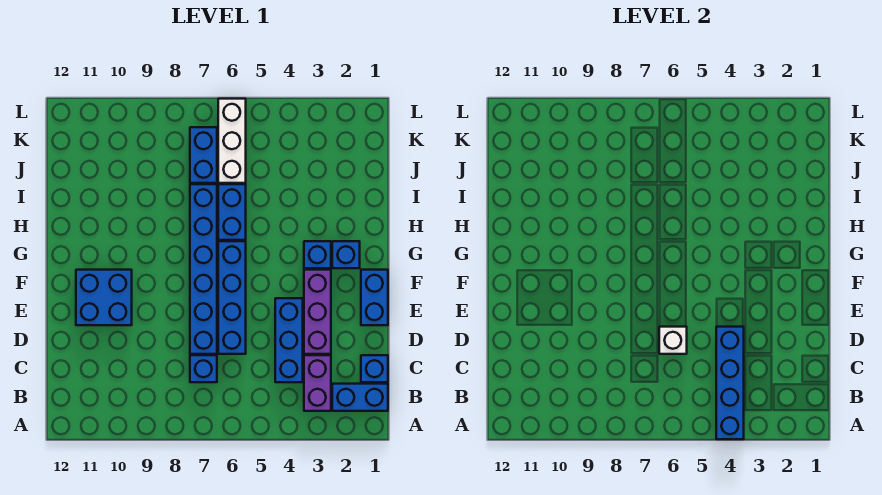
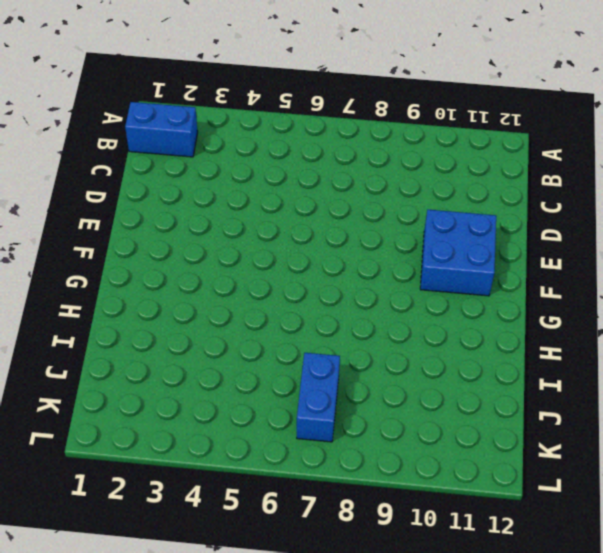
none -> purple 1x2 brick [304,355,331,411]
none -> blue 1x1 brick [361,355,388,382]
none -> blue 1x3 brick [275,298,303,382]

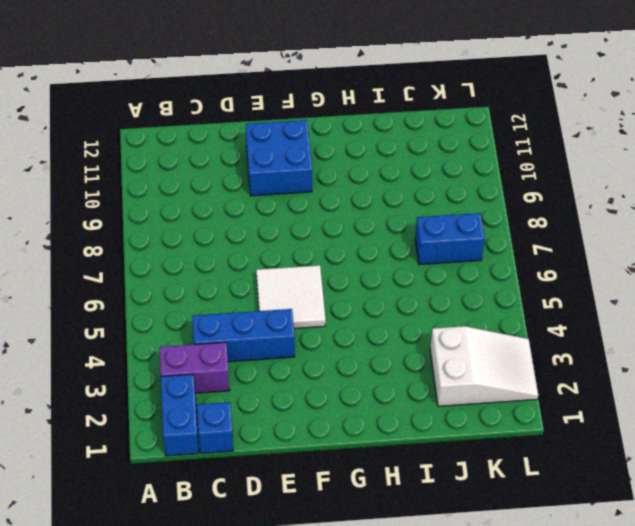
white 2x2 tile [256,265,326,328] -> blue 1x4 brick [218,241,246,354]
white 2x3 slope [430,326,538,406] -> none
none -> blue 1x1 brick [190,355,217,382]
none -> purple 1x3 brick [304,270,331,354]
none -> blue 1x6 brick [190,184,217,354]

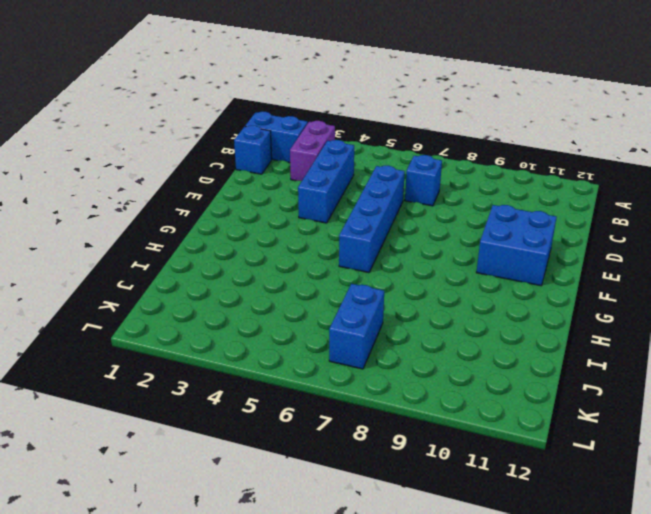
none -> purple 1x3 brick [304,270,331,354]
none -> blue 1x6 brick [190,184,217,354]
none -> blue 1x2 brick [361,270,388,325]

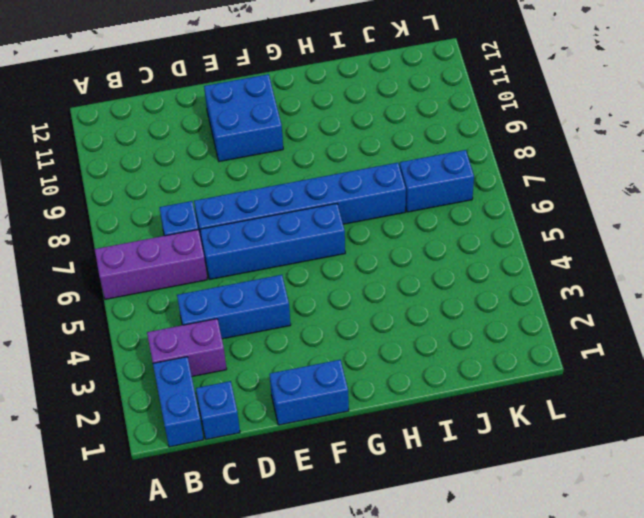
purple 1x3 brick [95,230,207,299] -> purple 1x3 brick moved to [304,270,331,354]
none -> blue 1x1 brick [332,241,360,268]
none -> blue 1x1 brick [304,241,331,268]
none -> blue 1x2 brick [218,184,246,240]

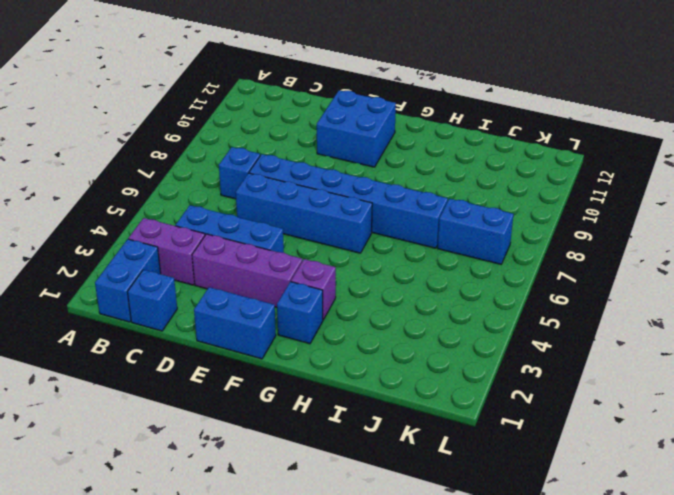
purple 1x1 brick [291,259,336,320] -> blue 1x1 brick [304,241,331,268]
none -> blue 1x2 brick [218,184,246,240]
none -> white 1x3 brick [218,99,246,183]
none -> blue 1x4 brick [716,327,744,439]

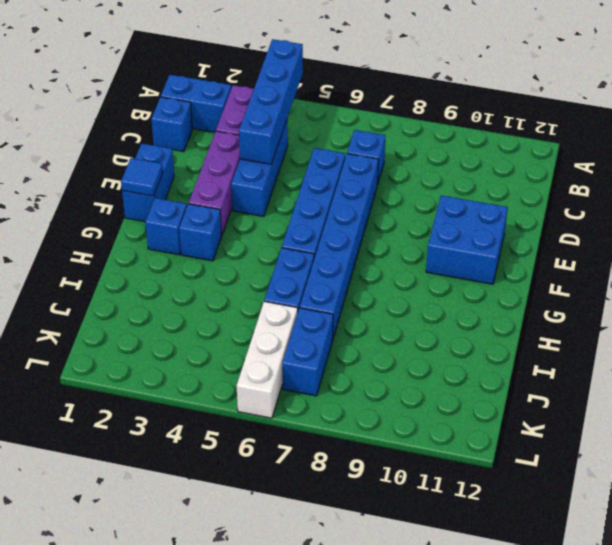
blue 1x1 tile [121,158,163,196] -> none
none -> white 1x1 brick [659,327,687,354]

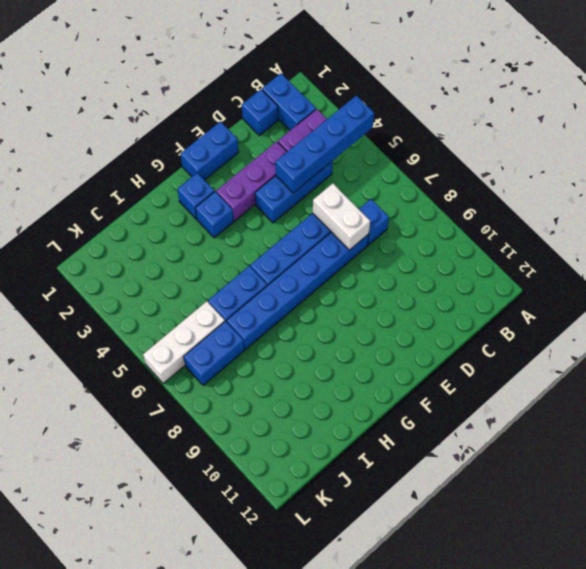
white 1x2 brick [313,184,370,250] -> white 1x1 brick [659,327,687,354]
none -> blue 2x2 brick [76,270,132,325]

